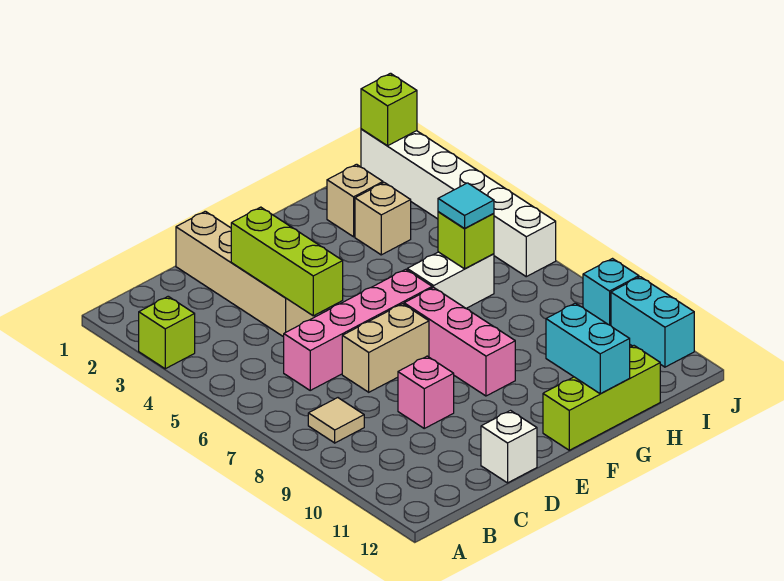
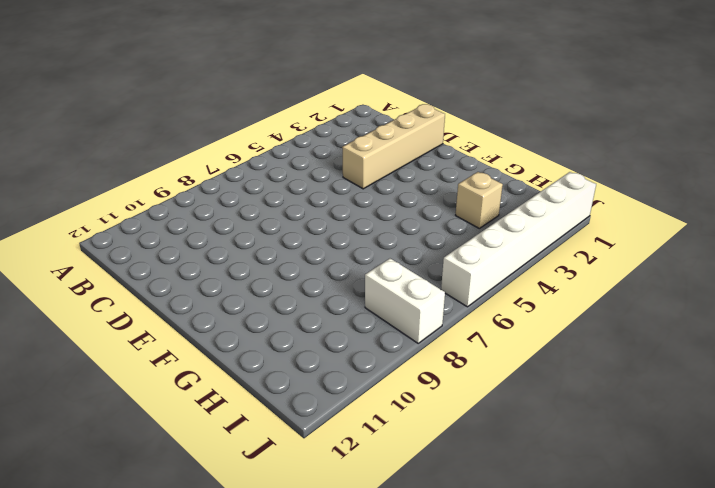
white 1x2 brick [365,259,445,343] -> white 1x2 brick moved to [407,252,494,308]
none -> lime 1x1 brick [139,296,195,369]
none -> tan 1x1 tile [308,398,364,443]
none -> pink 1x4 brick [284,269,432,390]

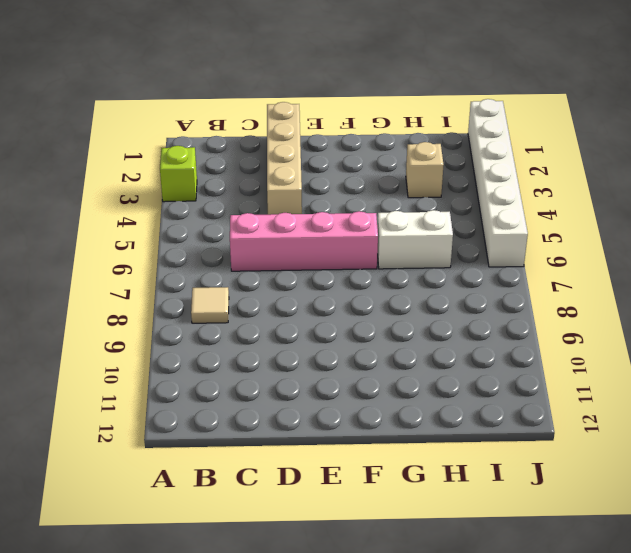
none -> tan 1x2 brick [342,304,429,392]
none -> pink 1x1 brick [398,356,454,428]
none -> white 1x1 brick [481,411,537,483]

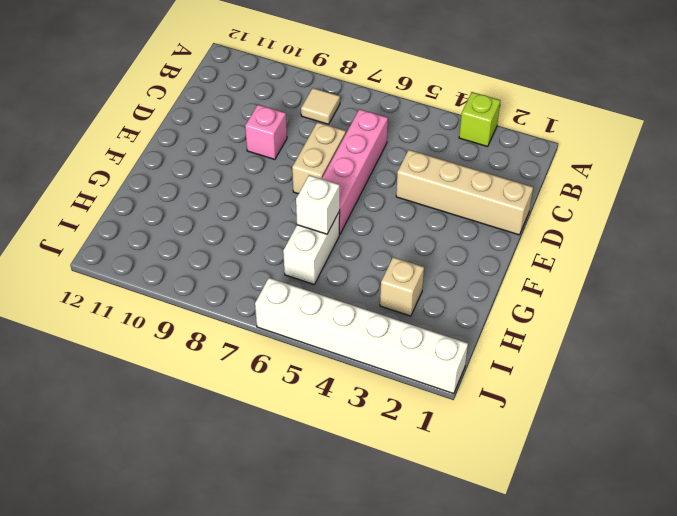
white 1x1 brick [296,175,340,234] -> white 1x1 brick moved to [481,411,537,483]
none -> pink 1x3 brick [404,287,515,396]
none -> lime 1x3 brick [543,346,660,450]
none -> tan 1x1 brick [327,164,383,237]

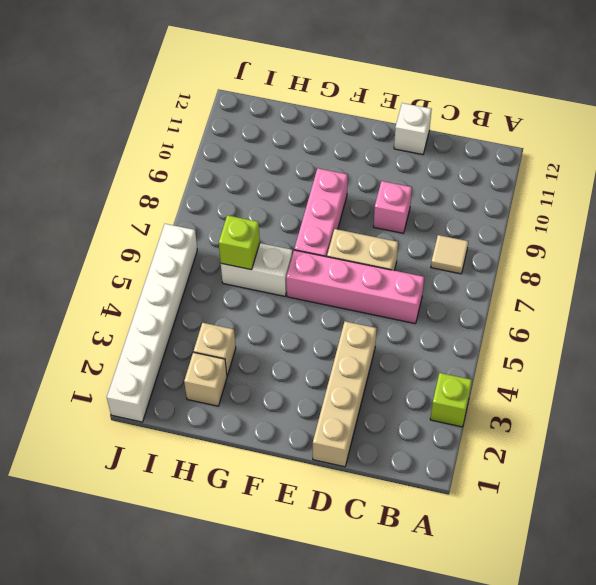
none -> lime 1x3 brick [543,346,660,450]
none -> cyan 1x1 brick [583,259,639,325]
none -> cyan 1x2 brick [611,277,694,367]

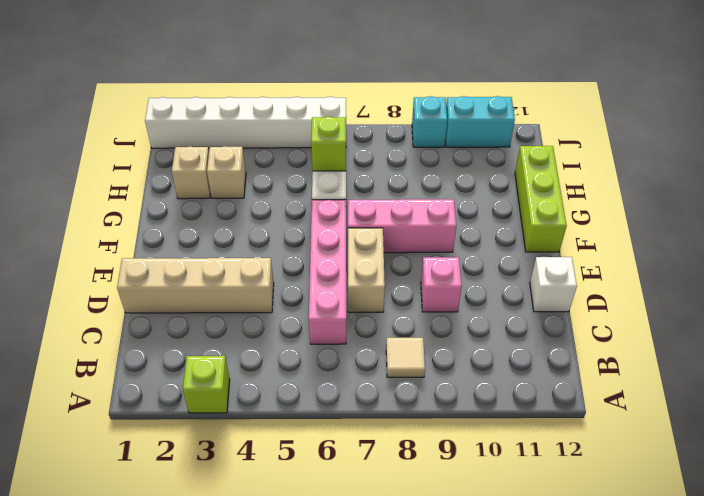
none -> lime 1x3 brick [231,207,343,316]
none -> cyan 1x2 brick [546,303,630,394]
none -> lime 1x1 brick [361,73,417,146]

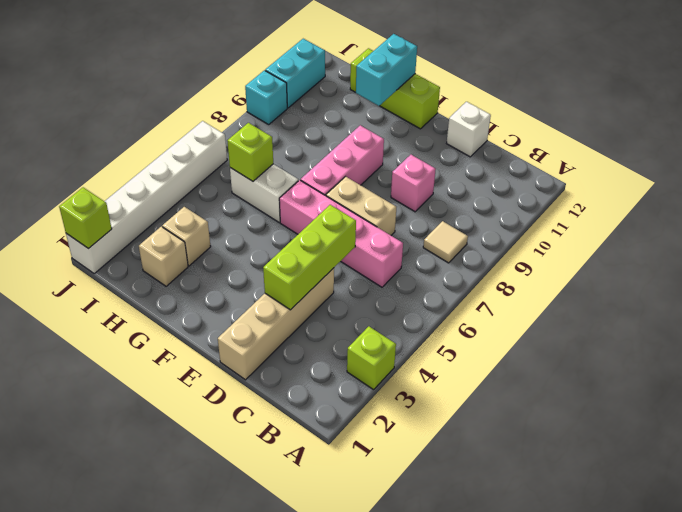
none -> cyan 1x1 tile [438,183,494,229]

